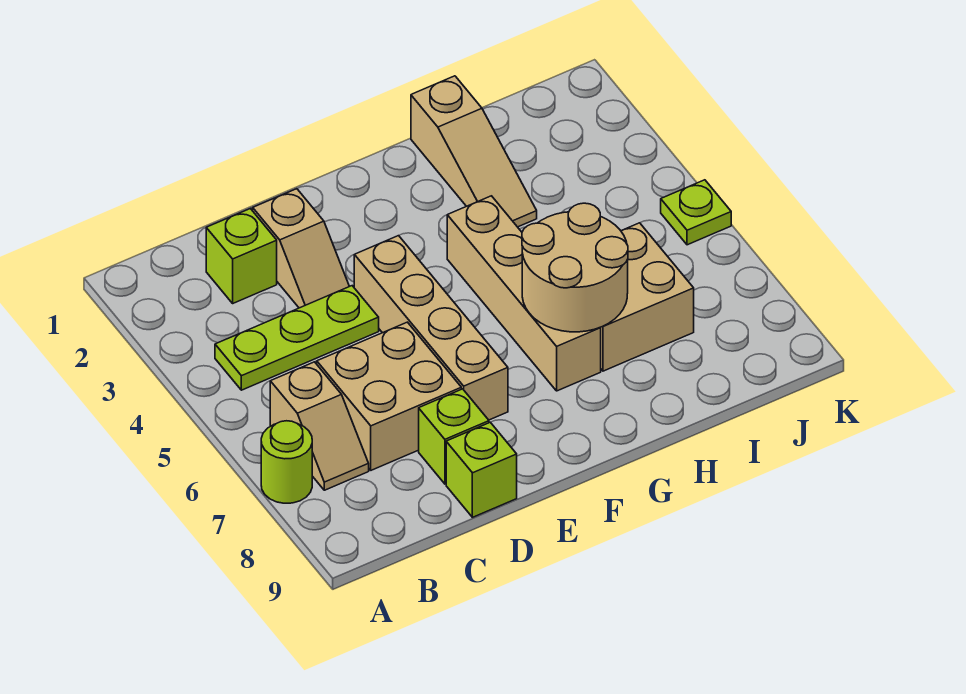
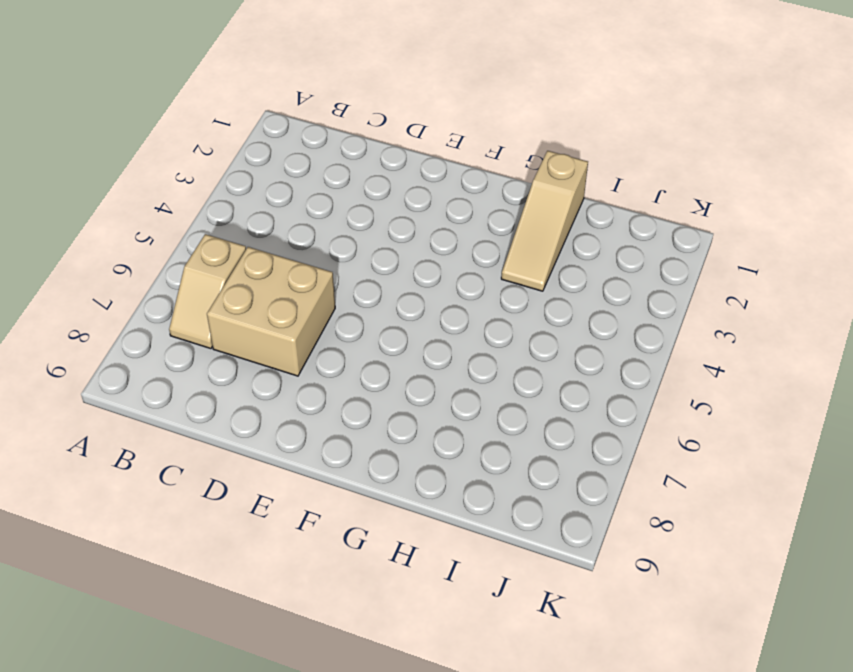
none -> lime 1x1 round brick [261,421,312,503]
none -> lime 1x3 plate [215,286,379,390]
none -> lime 1x1 brick [206,209,277,303]

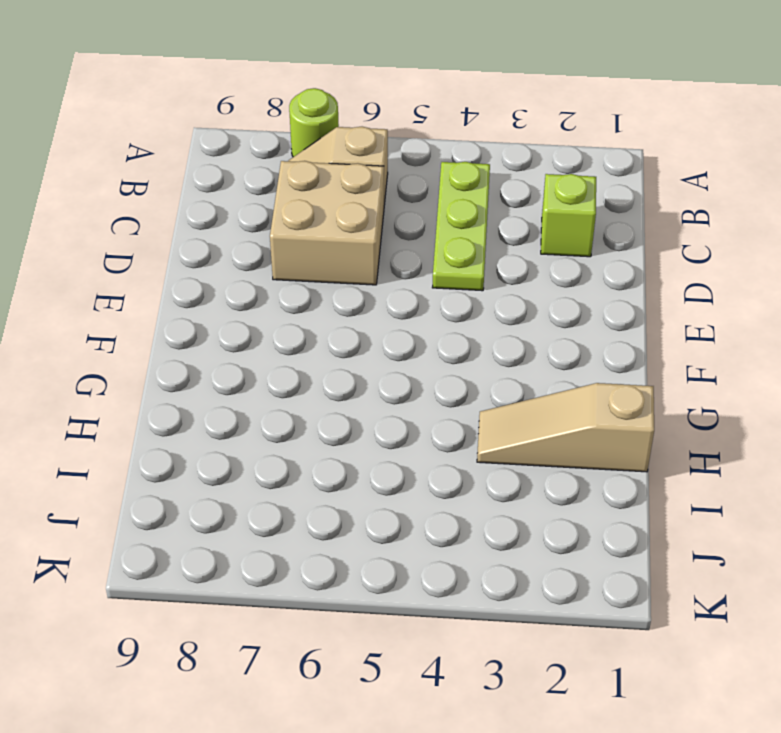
none -> tan 1x2 slope [253,189,349,308]
none -> lime 1x1 brick [419,389,489,484]
none -> lime 1x1 brick [446,422,517,517]

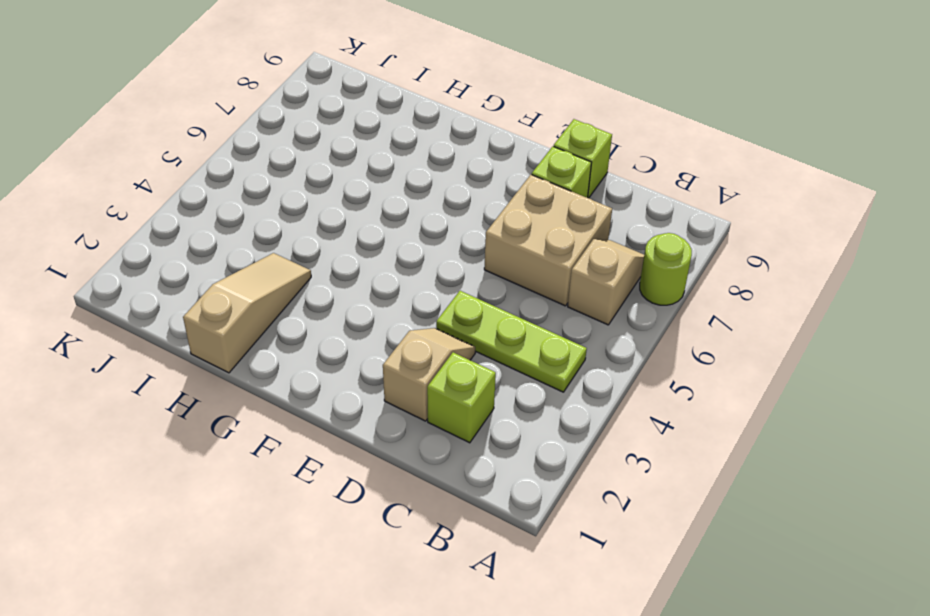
none -> tan 1x4 brick [354,236,508,420]
none -> tan 1x4 brick [447,196,601,391]
none -> tan 2x2 brick [601,223,694,371]

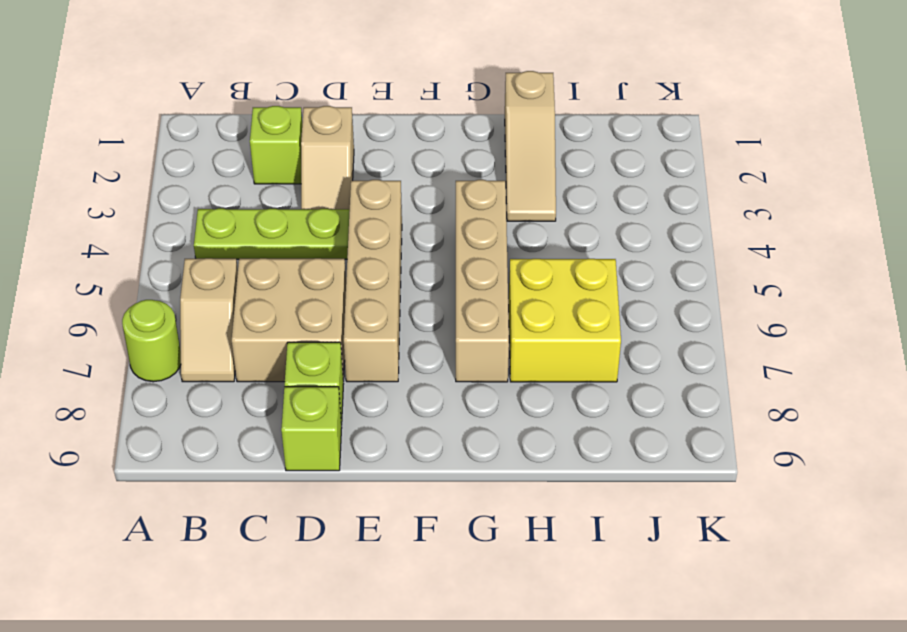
yellow 2x2 brick [509,259,621,382] -> tan 2x2 brick [601,223,694,371]
none -> lime 1x1 plate [661,180,731,245]
none -> tan 2x2 round brick [522,203,628,332]

